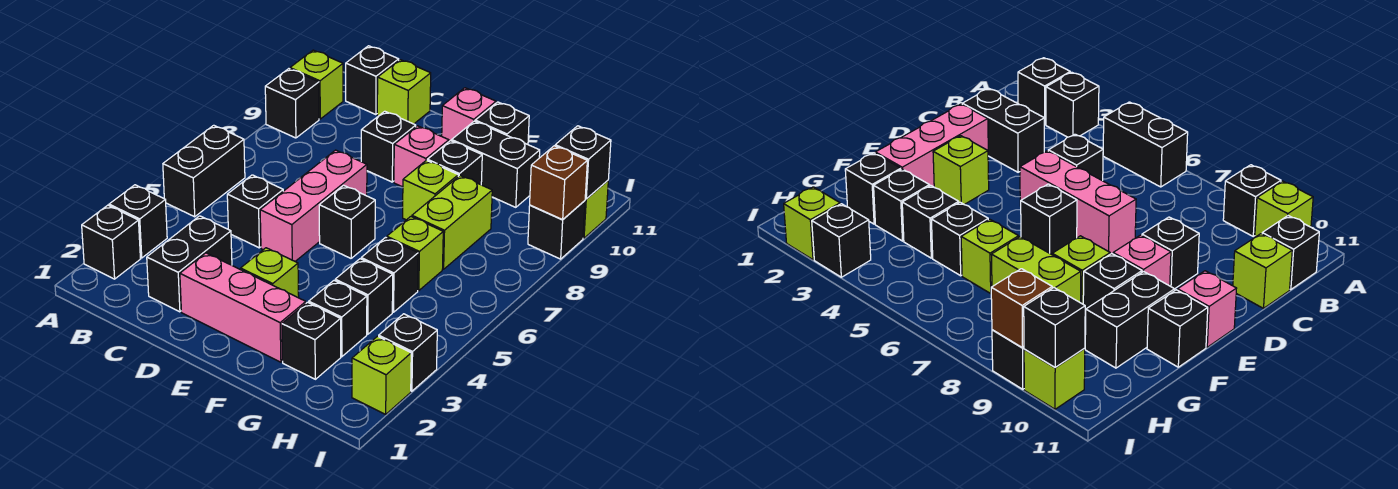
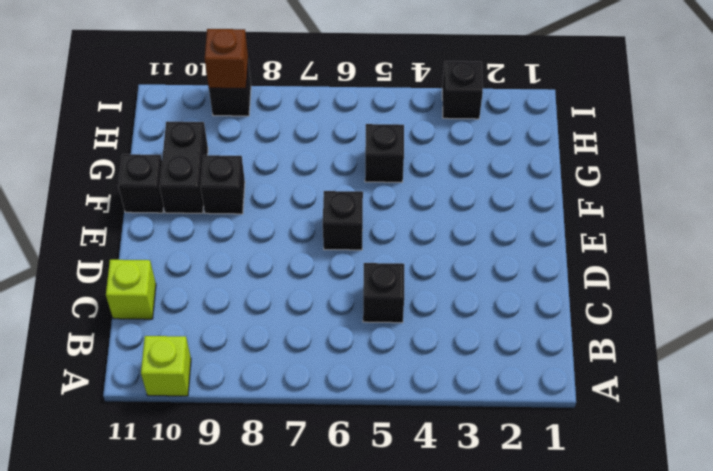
none -> black 1x1 brick [82,205,140,279]
none -> black 1x1 brick [109,185,167,258]
none -> black 1x2 brick [163,125,245,217]
none -> black 1x1 brick [265,69,319,138]

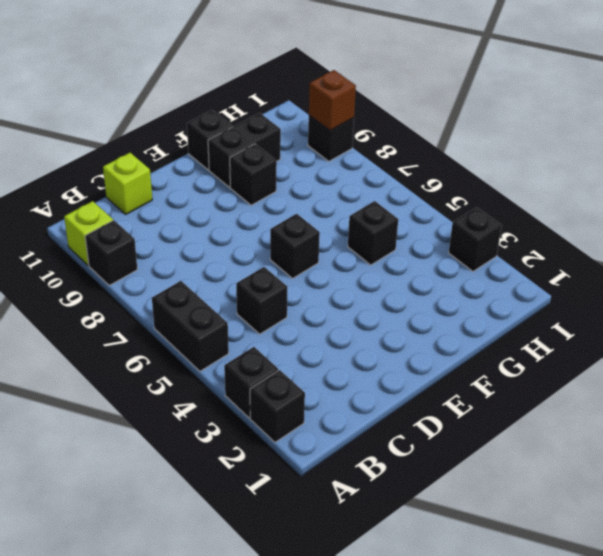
none -> black 1x1 brick [346,46,399,115]
none -> black 1x2 brick [147,216,232,312]
none -> pink 1x3 brick [180,253,306,362]
none -> pink 1x3 brick [260,150,367,261]

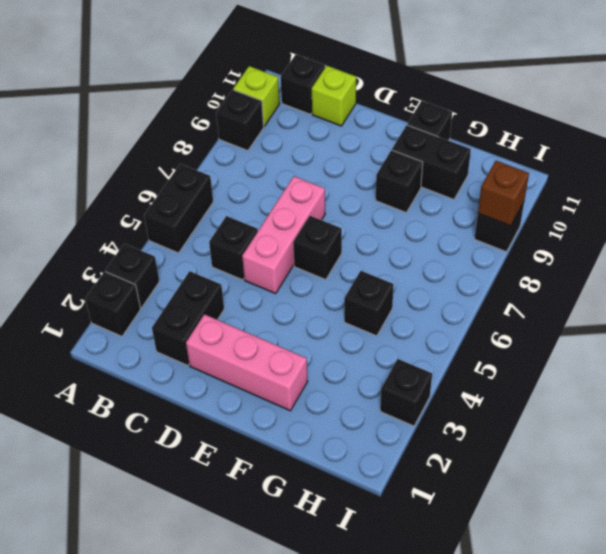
none -> black 1x1 brick [361,111,416,182]
none -> lime 1x1 brick [241,248,299,298]
none -> pink 1x1 brick [394,126,449,187]
none -> pink 1x1 brick [442,88,496,141]

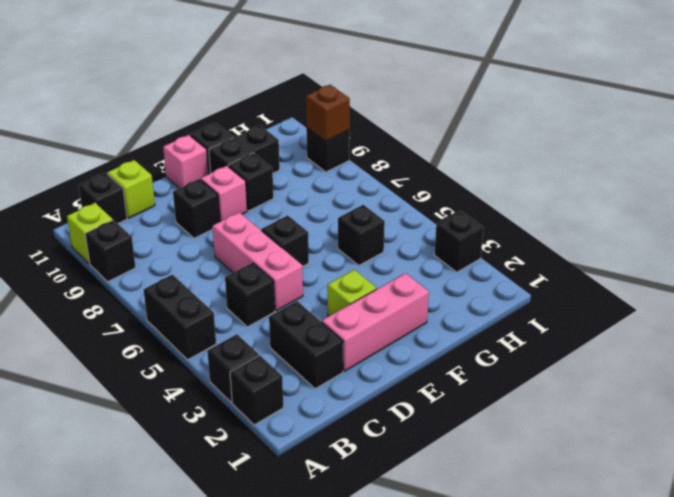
none -> lime 1x1 brick [403,160,458,220]
none -> black 1x1 brick [282,302,341,379]
none -> black 1x1 brick [309,281,367,357]
none -> black 1x1 brick [335,259,393,334]

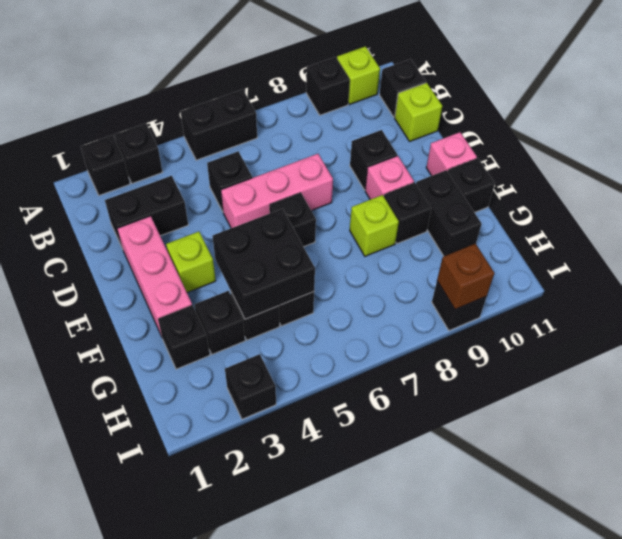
black 2x2 brick [212,209,315,319] -> none
none -> lime 1x1 brick [387,217,443,291]
none -> lime 1x2 brick [412,176,492,269]
none -> lime 1x1 brick [352,336,411,414]
none -> lime 1x1 brick [583,181,608,238]

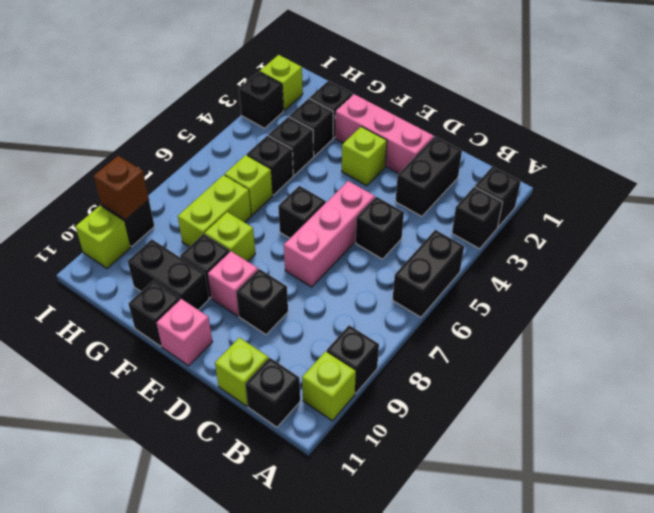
none -> black 1x1 brick [555,126,611,199]

